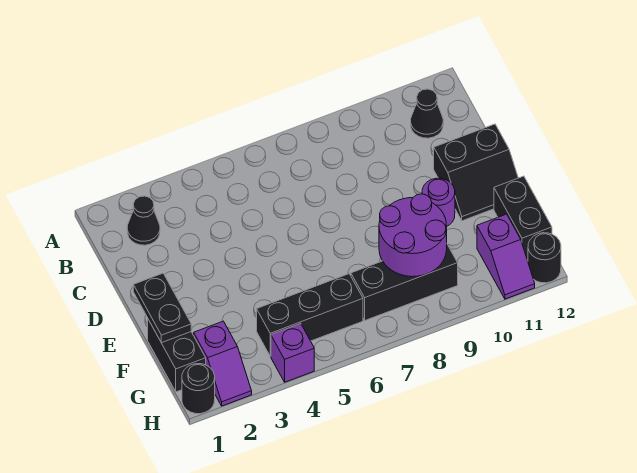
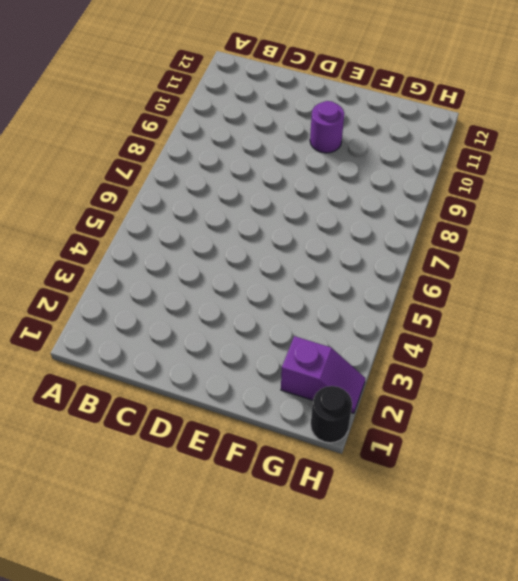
none -> black 1x1 cone [127,196,160,245]
none -> black 1x1 cone [411,89,443,138]
none -> black 2x2 slope [434,124,518,221]

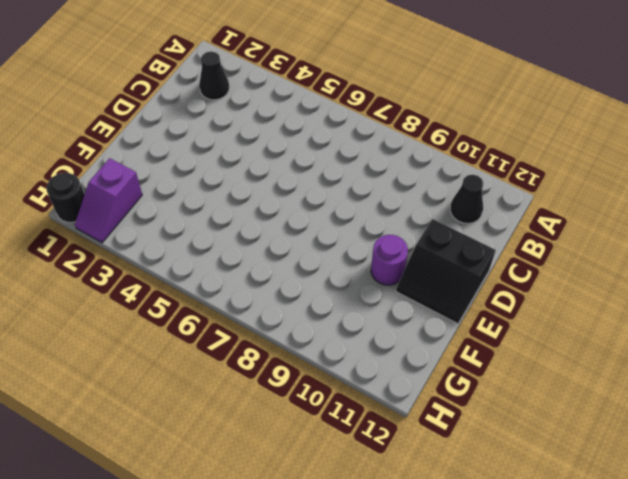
none -> black 1x2 brick [148,320,206,392]
none -> black 1x2 brick [494,176,552,259]
none -> black 1x3 brick [257,274,363,356]

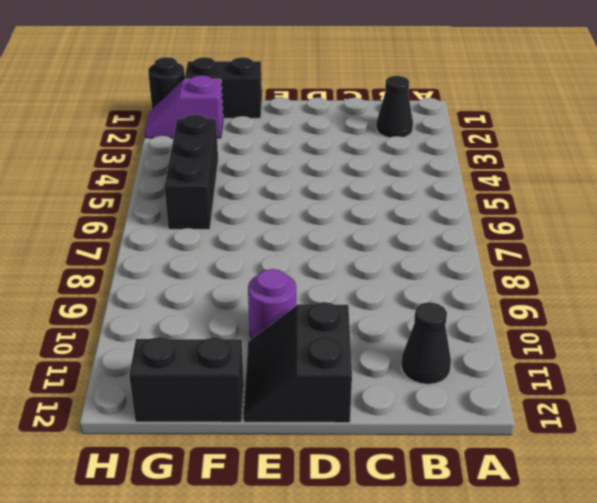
none -> black 1x3 brick [351,244,458,320]
none -> purple 1x2 slope [477,214,535,299]
none -> purple 1x1 brick [271,323,314,382]

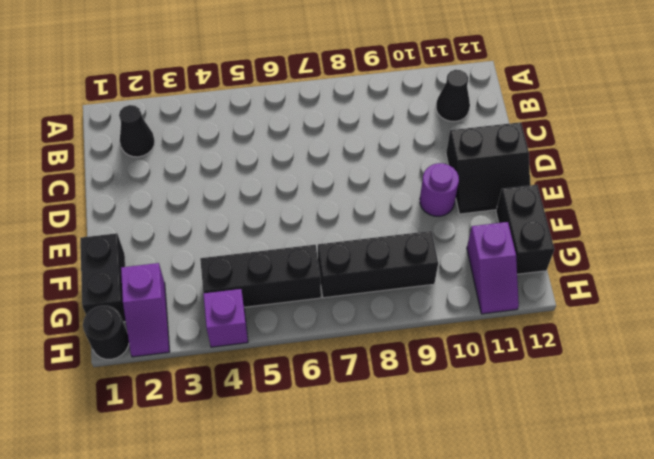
none -> black 1x1 round brick [528,233,561,283]
none -> black 1x2 plate [133,273,191,343]
none -> purple 2x2 round brick [379,194,447,277]

